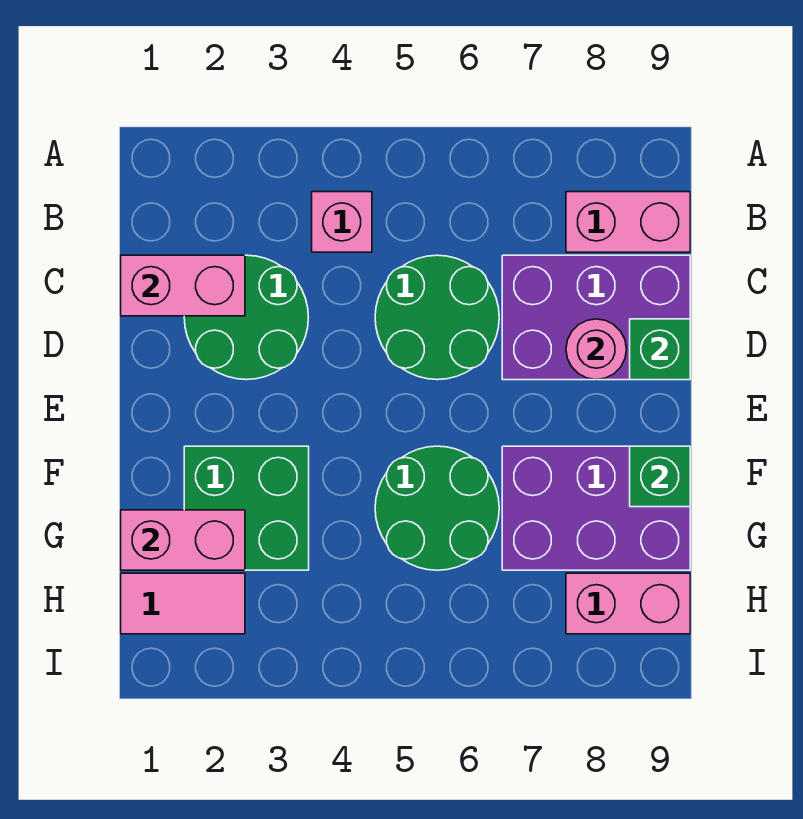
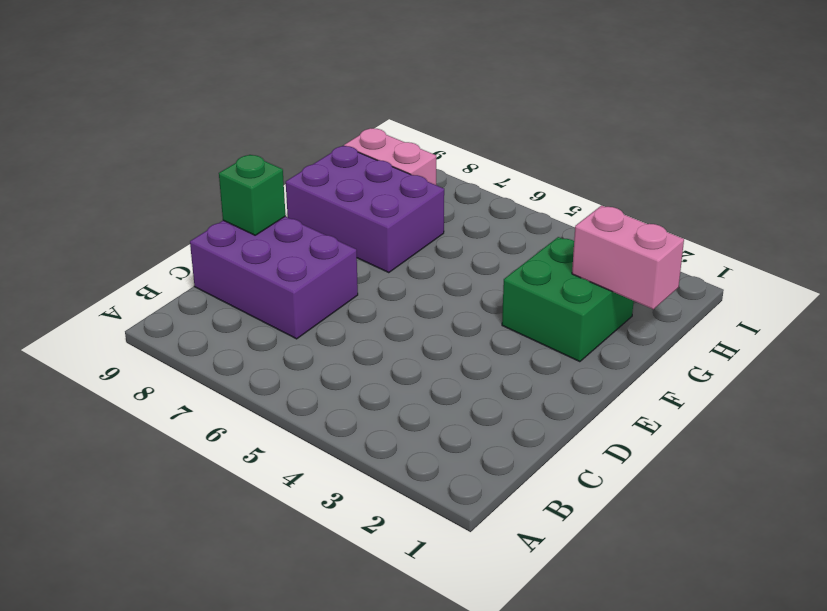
none -> pink 1x1 brick [312,192,372,252]
none -> pink 1x2 brick [566,192,690,252]
none -> green 2x2 round brick [184,255,308,380]

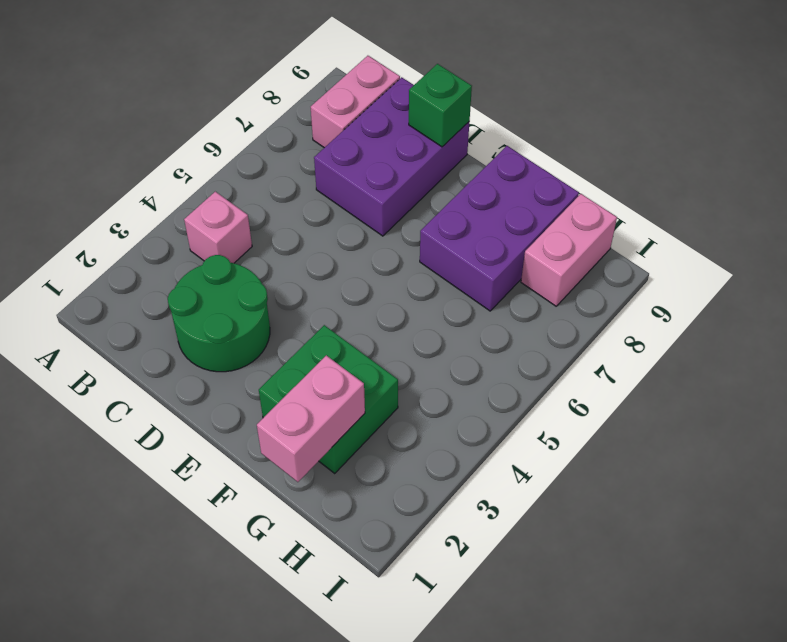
none -> green 2x2 round brick [375,255,499,380]
none -> green 2x2 round brick [375,446,499,570]
none -> pink 1x2 tile [121,573,245,634]

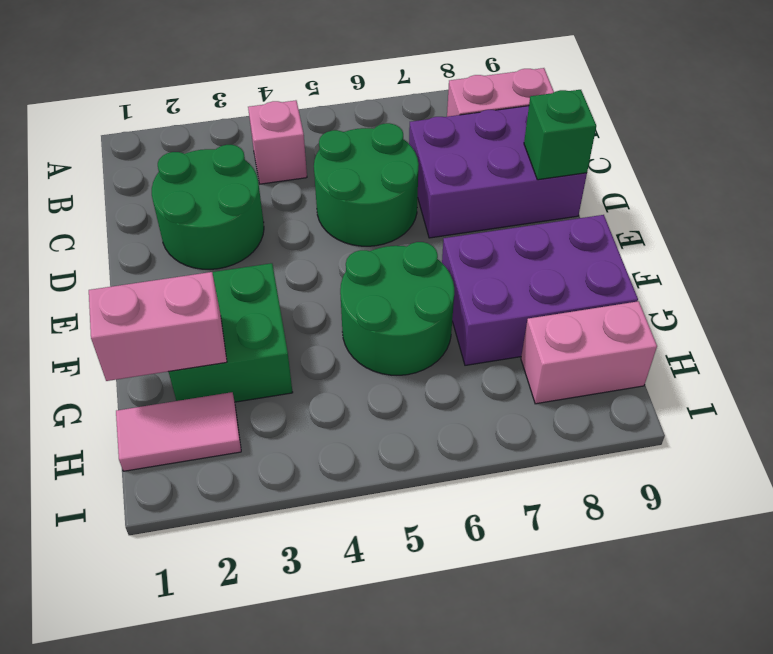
none -> pink 1x2 brick [121,255,245,316]
none -> pink 1x1 round brick [566,319,627,380]
none -> green 1x1 brick [630,446,690,507]

